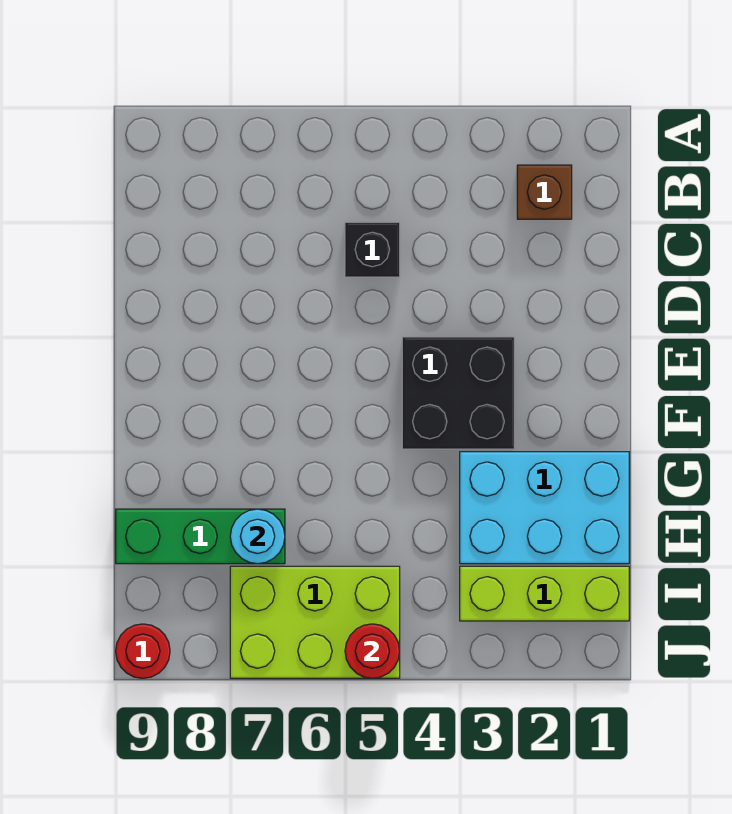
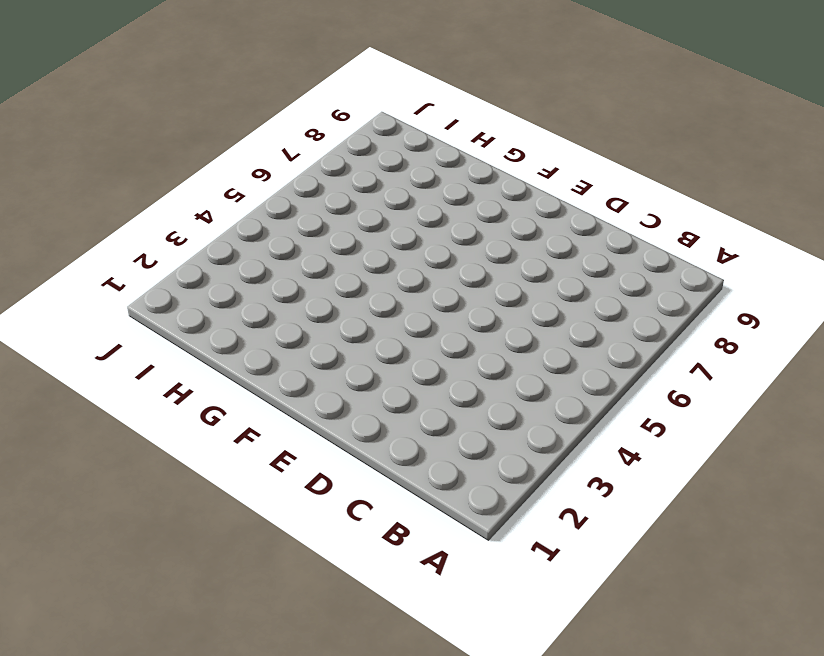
none -> brown 1x1 brick [517,165,572,219]
none -> black 1x1 brick [345,222,400,277]

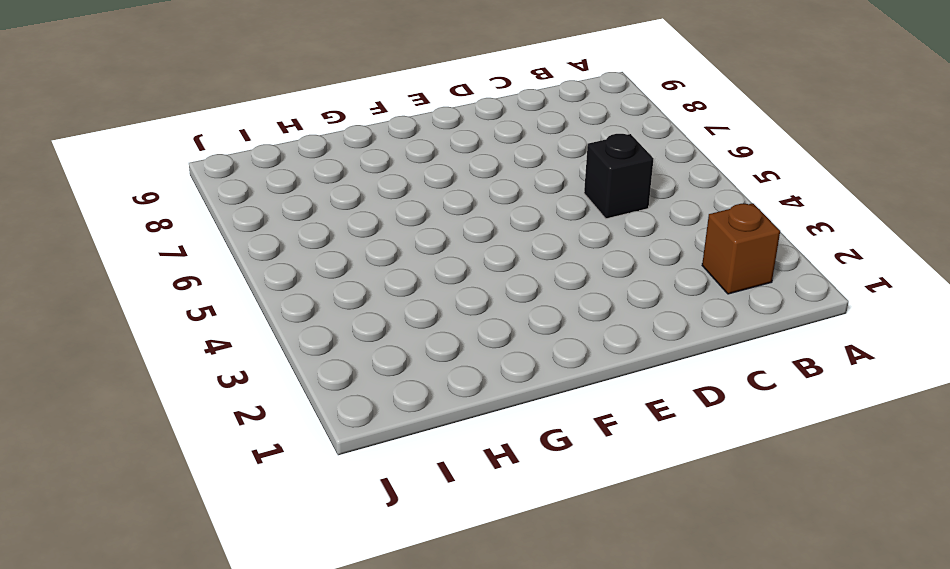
none -> black 2x2 brick [402,337,514,449]
none -> cyan 2x3 brick [460,452,629,564]

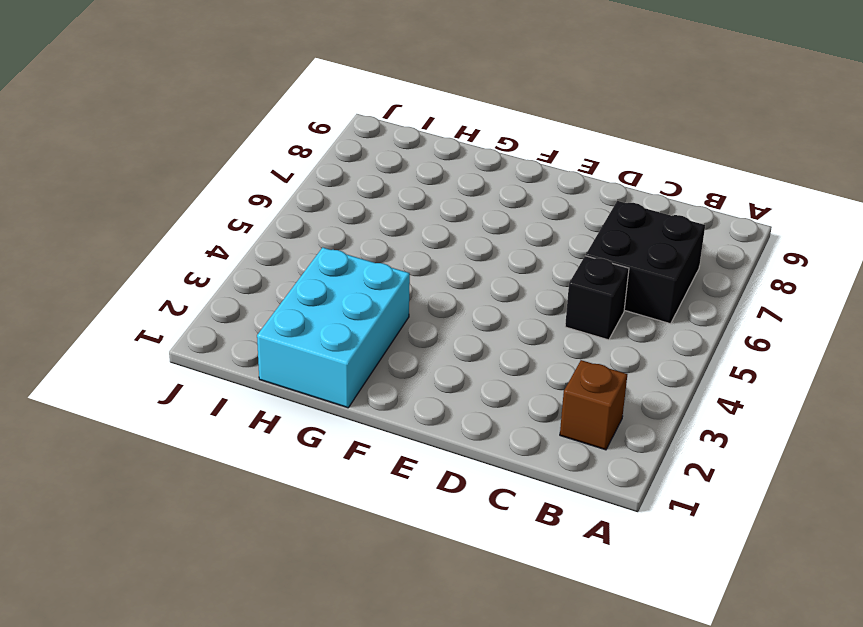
black 2x2 brick [586,201,705,324] -> black 2x2 brick moved to [402,337,514,449]
none -> green 1x3 brick [116,509,285,564]
none -> lime 1x3 brick [460,566,629,621]

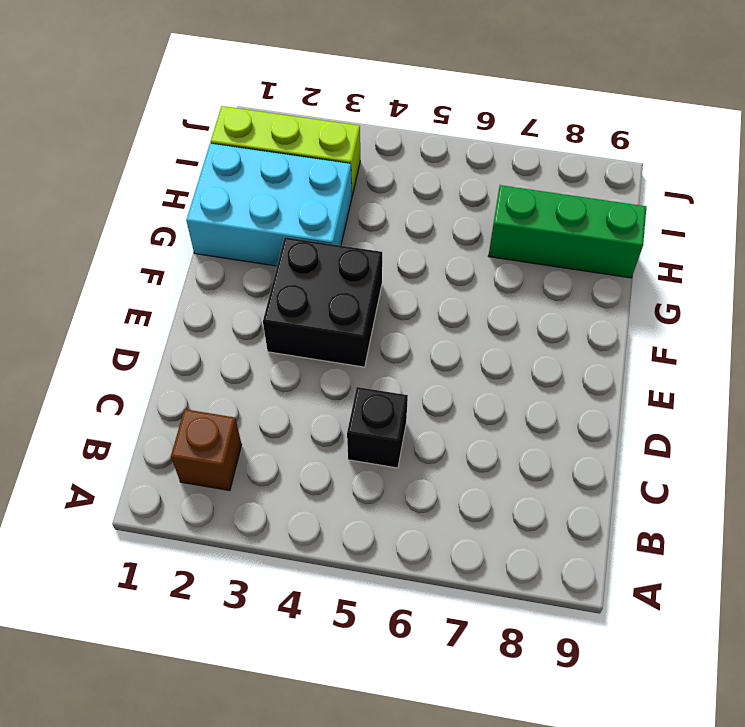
none -> lime 2x3 brick [230,566,400,678]
none -> red 1x1 round brick [116,624,170,678]

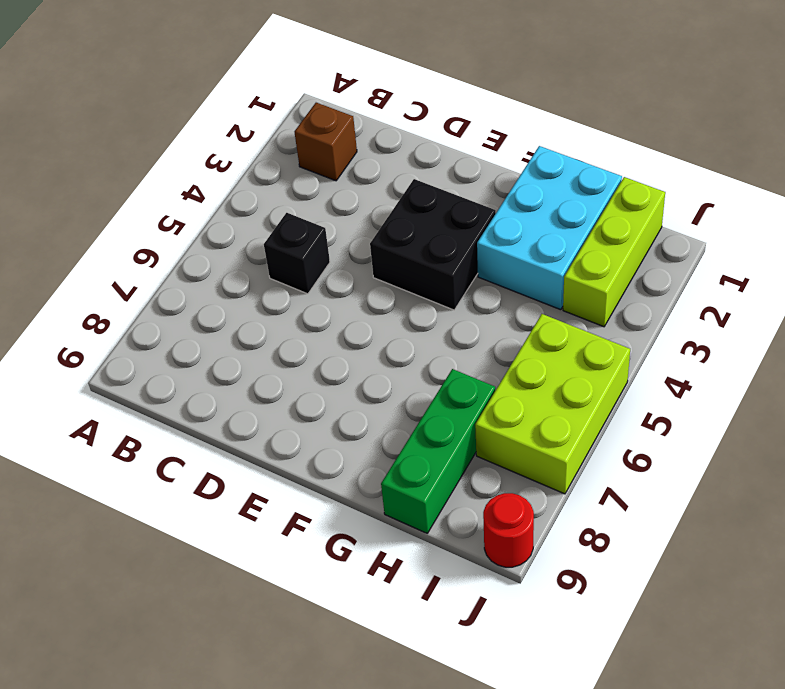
none -> cyan 1x1 round brick [230,509,285,564]
none -> red 1x1 round brick [345,624,400,678]

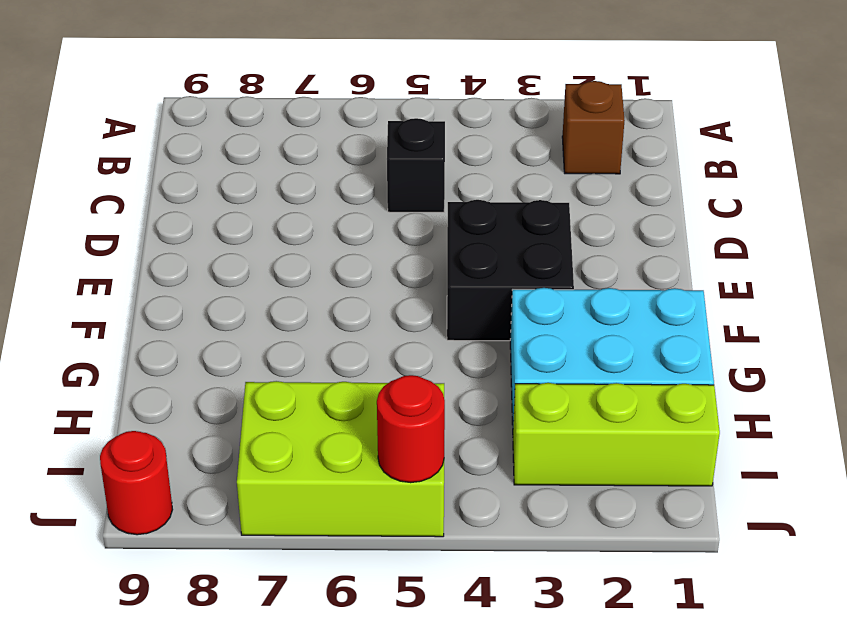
none -> green 1x3 brick [116,509,285,564]
none -> cyan 1x1 round brick [230,509,285,564]

